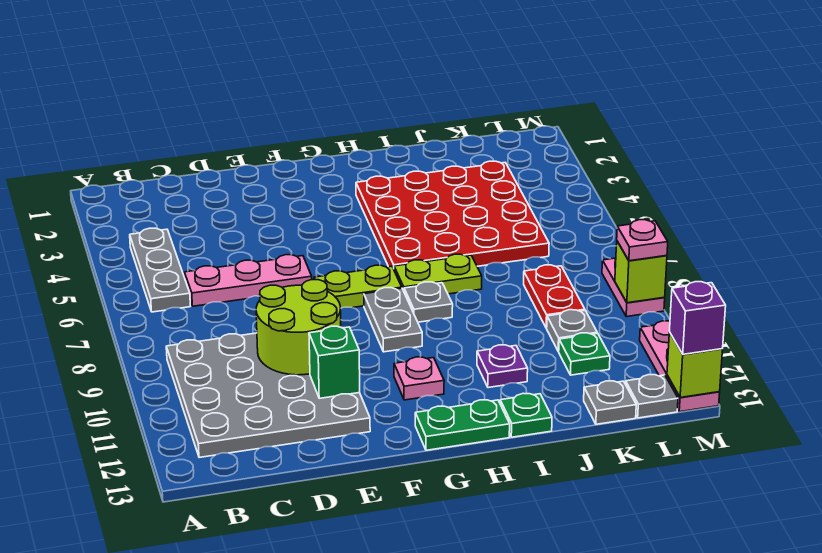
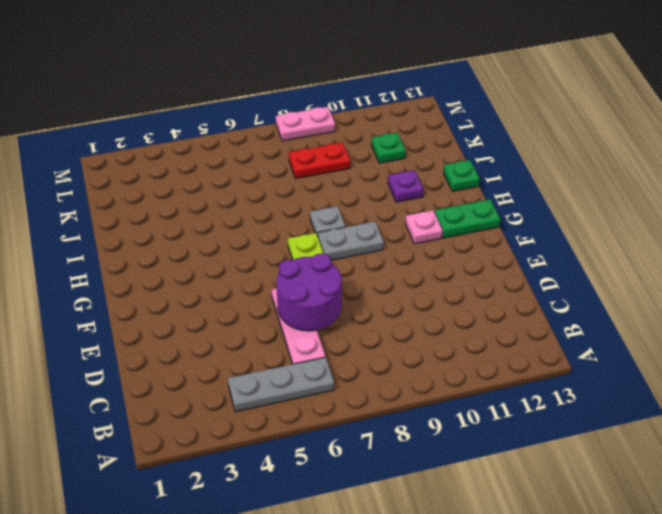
purple 2x2 round brick [277,254,342,331] -> none
green 1x2 plate [435,199,500,238] -> green 1x2 plate turned to [415,400,510,450]
none -> grey 4x4 plate [166,333,370,458]
none -> red 4x4 plate [356,161,549,269]
none -> lime 1x2 plate [394,254,482,294]

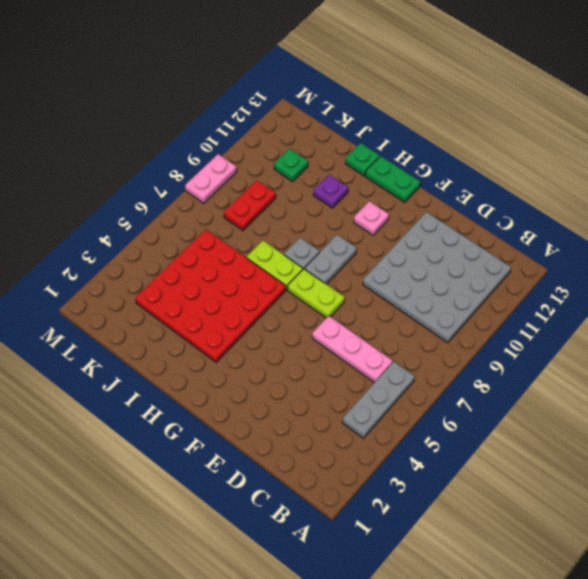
none -> grey 1x1 plate [547,310,597,351]
none -> grey 1x1 plate [584,381,636,424]
none -> grey 1x1 plate [626,375,678,418]

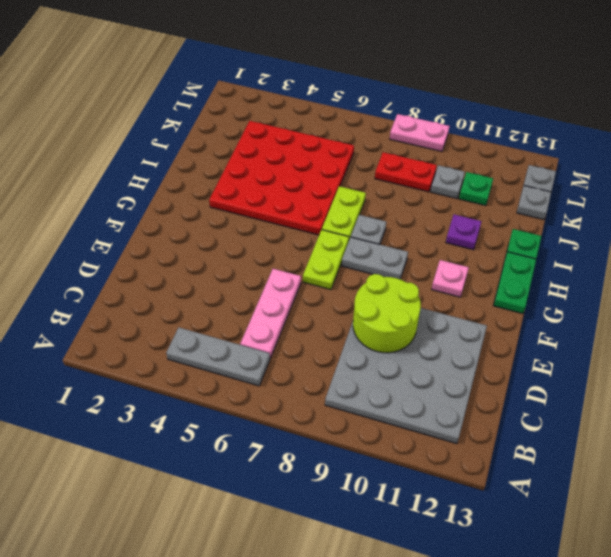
none -> pink 1x3 plate [640,321,720,412]
none -> green 1x1 brick [309,326,360,398]
none -> lime 1x1 brick [615,241,667,303]

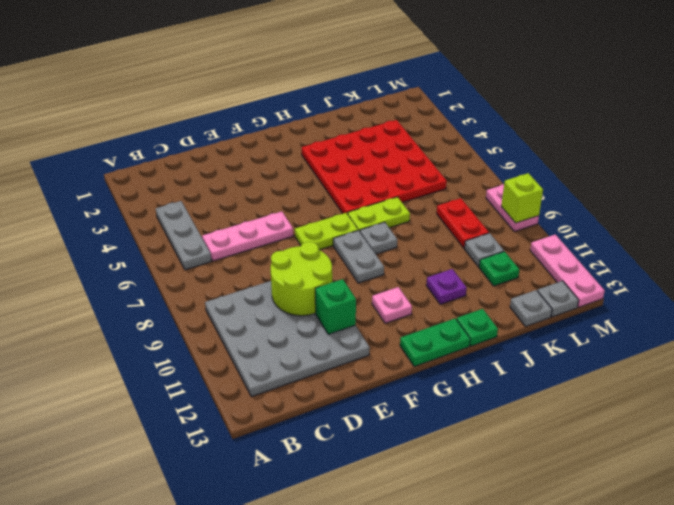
none -> lime 1x1 brick [667,332,723,398]
none -> pink 1x1 plate [617,220,668,261]
none -> purple 1x1 brick [670,282,726,354]

